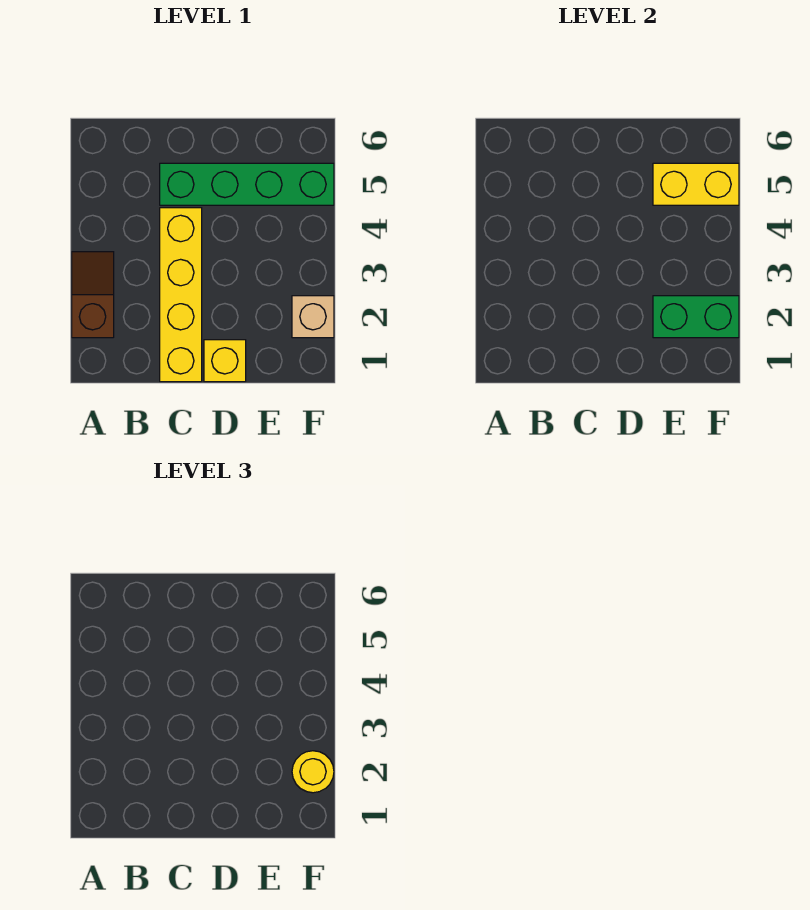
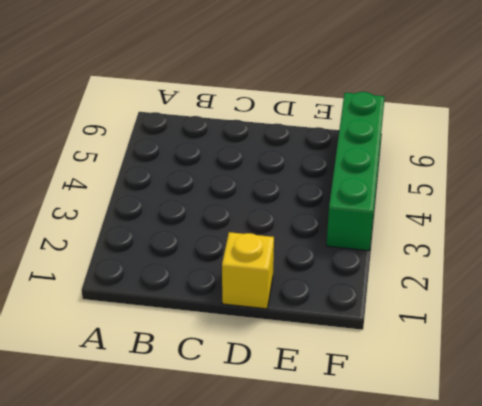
green 1x4 brick [326,92,385,251] -> green 1x4 brick turned to [160,163,334,205]
none -> brown 1x2 slope [72,252,114,338]
none -> yellow 1x4 brick [160,208,202,382]

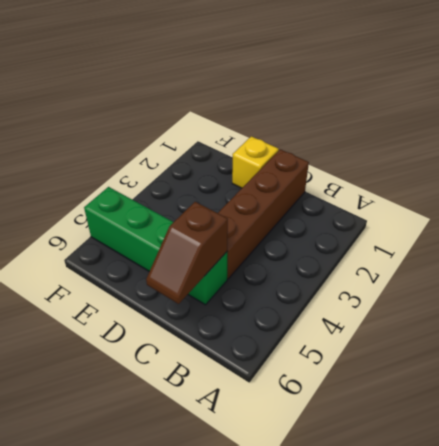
brown 1x4 brick [218,149,309,279] -> yellow 1x4 brick [160,208,202,382]
brown 1x2 slope [146,202,228,304] -> brown 1x2 slope moved to [72,252,114,338]
none -> tan 1x1 brick [292,296,334,338]
none -> green 1x2 brick [653,296,739,338]

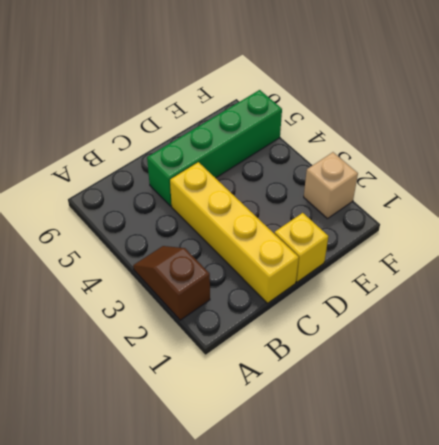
none -> green 1x2 brick [653,296,739,338]
none -> yellow 1x2 brick [653,163,739,205]

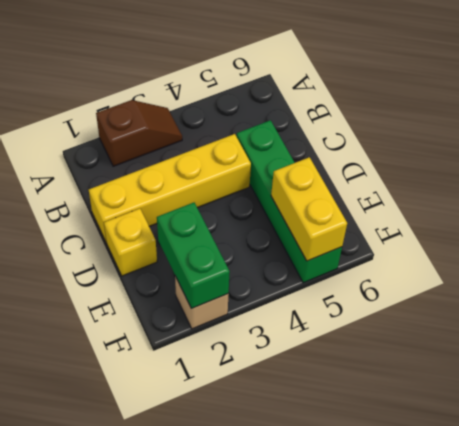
none -> yellow 1x1 round brick [292,751,334,793]

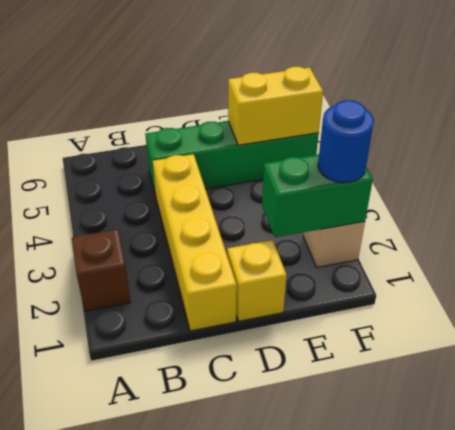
blue 1x1 round brick [318,100,374,183] -> yellow 1x1 round brick [292,751,334,793]

